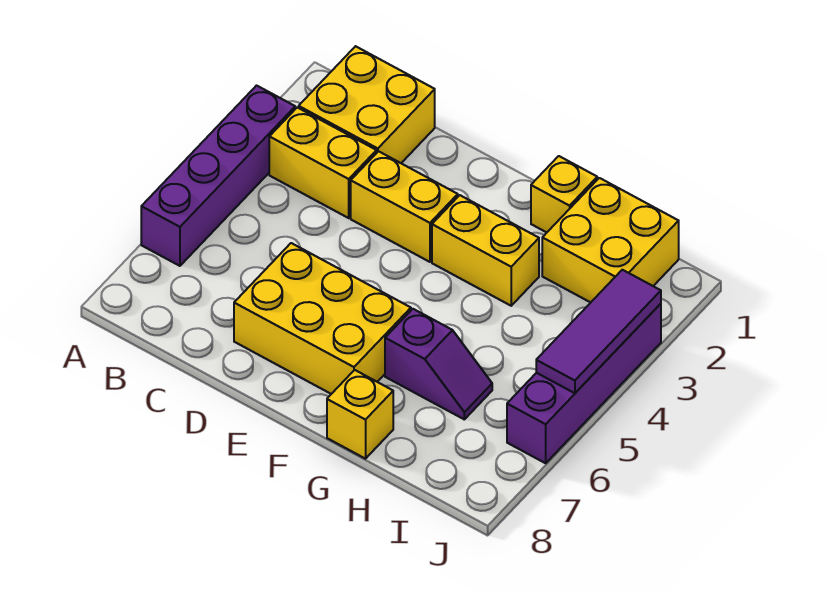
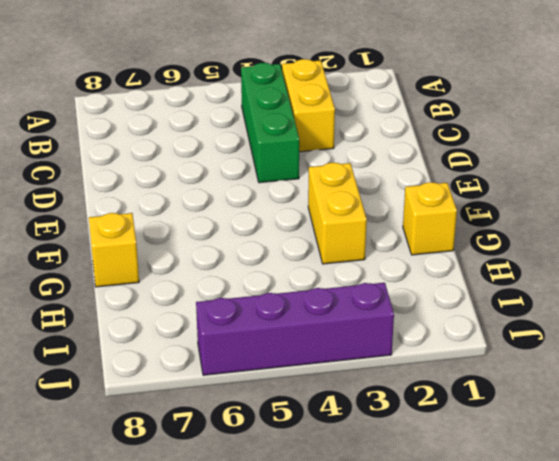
green 1x3 brick [241,63,299,183] -> none
none -> purple 1x4 brick [141,86,295,266]
none -> yellow 2x2 brick [299,46,435,163]
none -> yellow 1x2 brick [351,151,458,262]

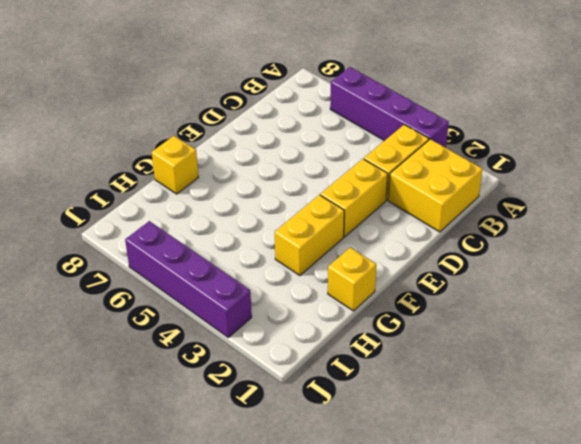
none -> yellow 2x3 brick [234,243,411,394]
none -> purple 1x2 slope [385,309,492,419]
none -> yellow 2x2 brick [542,178,679,303]

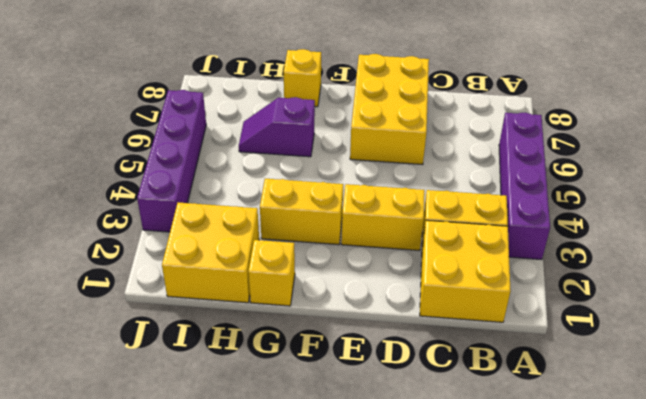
yellow 2x3 brick [350,54,429,165] -> yellow 2x3 brick turned to [234,243,411,394]
none -> purple 1x3 tile [536,270,661,393]

